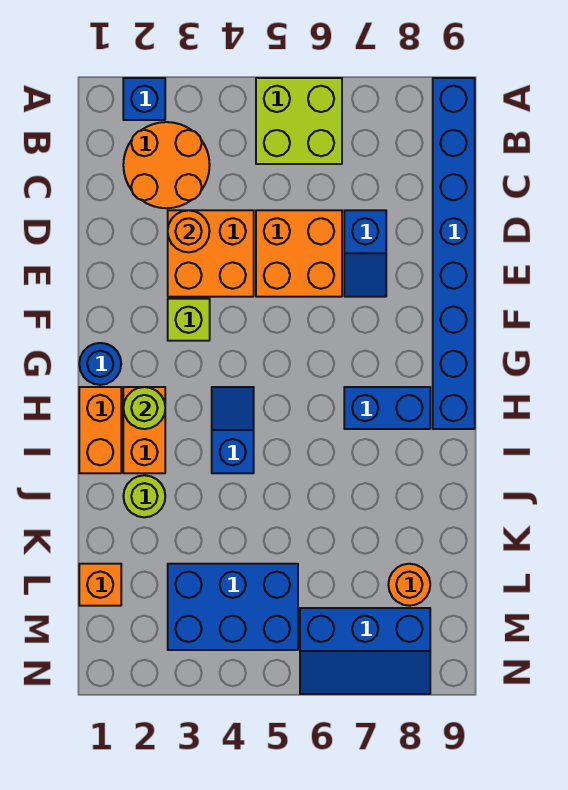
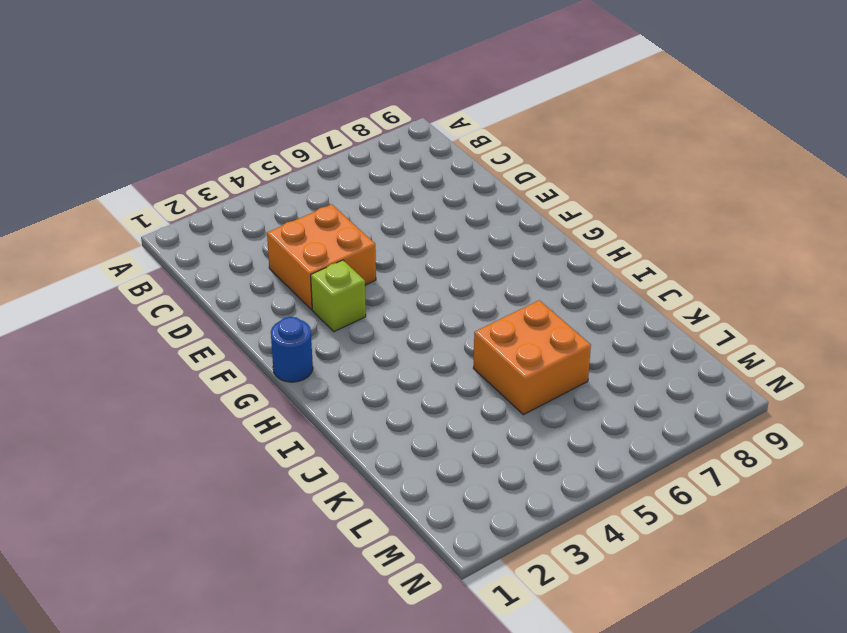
orange 2x2 brick [473,300,591,415] -> orange 2x2 brick moved to [256,210,342,297]
none -> blue 1x1 brick [123,78,165,120]
none -> lime 2x2 brick [256,78,342,164]
none -> blue 1x8 brick [433,78,475,429]

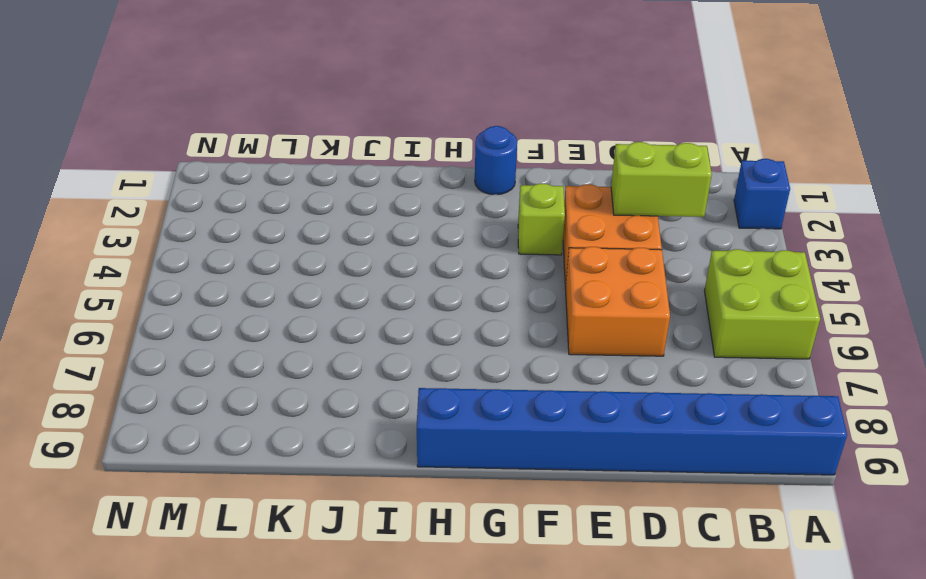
lime 1x2 brick [611,142,712,217] -> orange 1x1 round brick [168,210,210,252]
none -> orange 2x2 round brick [123,122,210,208]
none -> blue 1x2 slope [344,210,386,297]
none -> orange 1x2 brick [79,387,121,473]

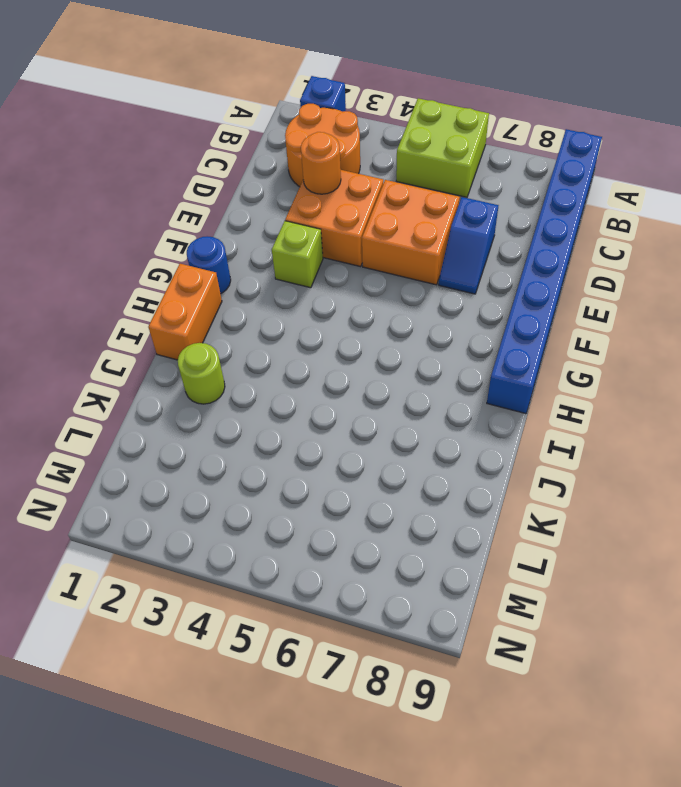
none -> orange 1x2 brick [123,387,165,473]
none -> blue 1x2 slope [212,387,254,473]
none -> blue 1x2 brick [344,387,430,429]

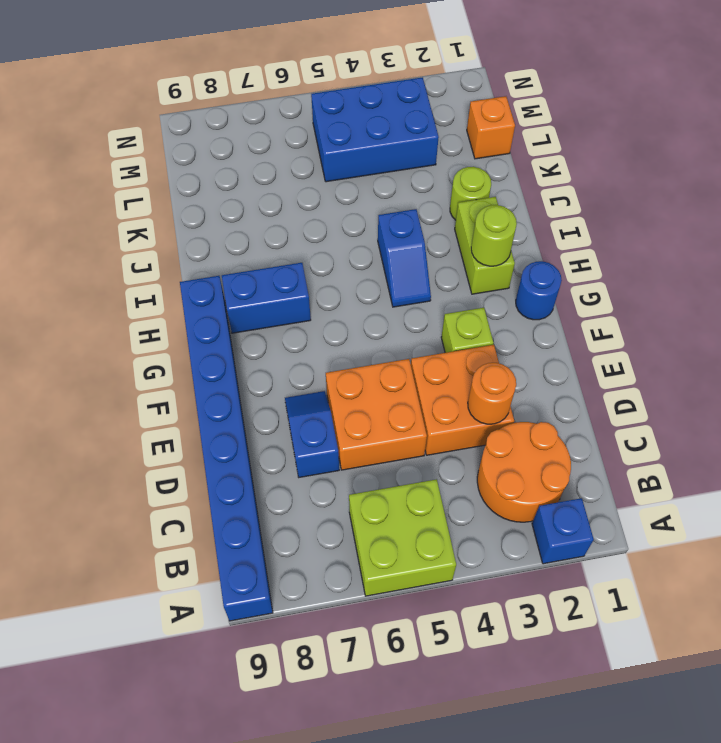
lime 1x2 brick [455,197,515,294] -> orange 1x2 brick [123,387,165,473]
none -> orange 1x2 brick [79,387,121,473]
none -> orange 1x1 round brick [388,564,430,606]
none -> blue 2x3 slope [300,608,430,694]

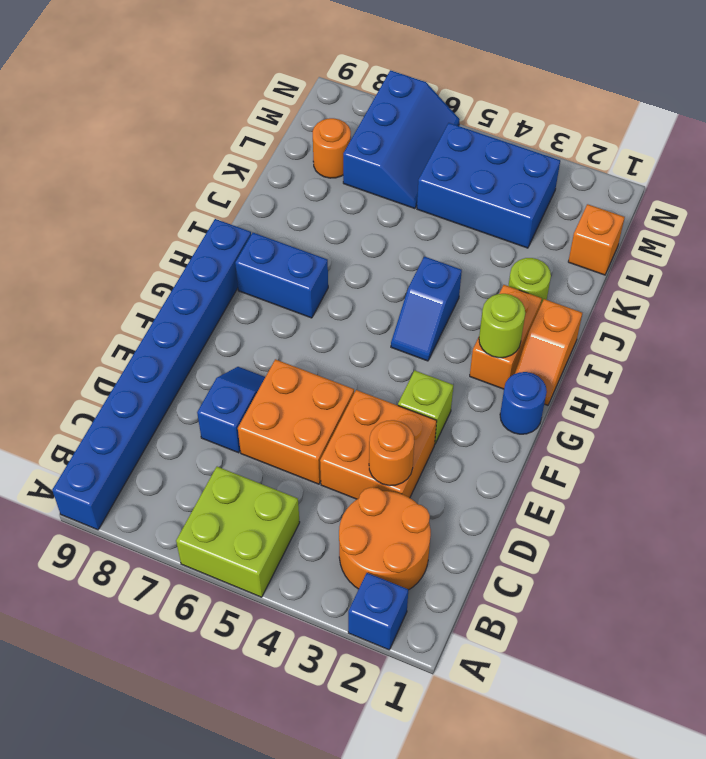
orange 1x2 slope [515,299,582,405] -> orange 1x2 brick [79,387,121,473]
blue 2x3 slope [343,70,460,209] -> blue 2x3 slope turned to [300,608,430,694]

